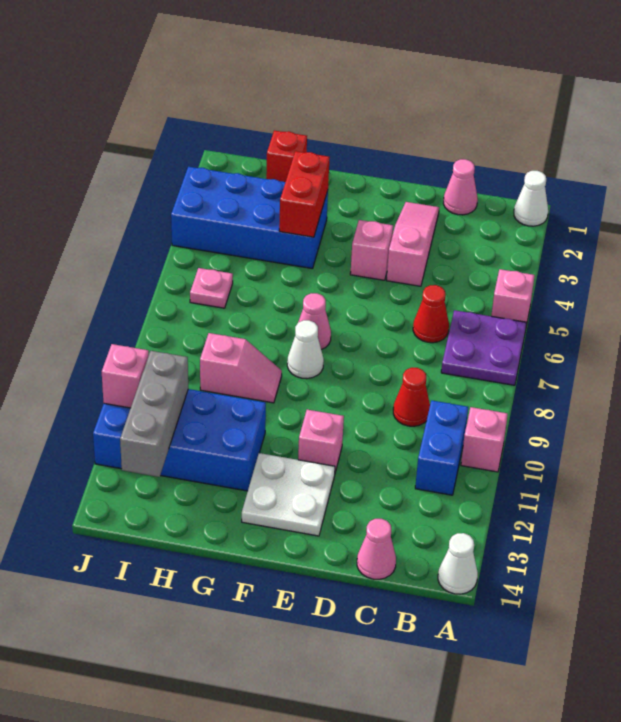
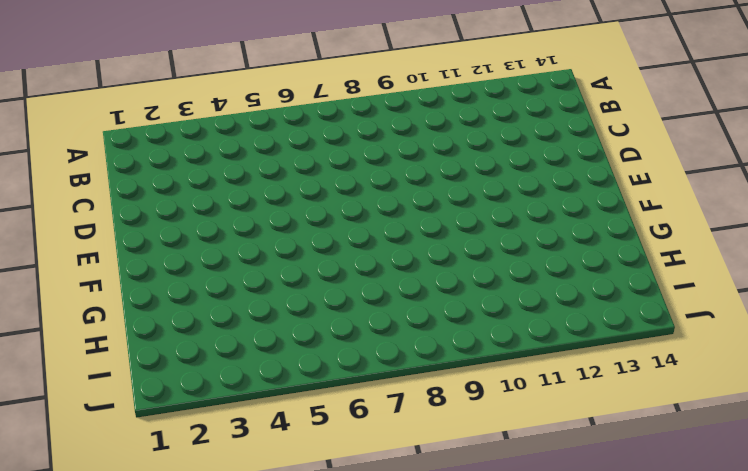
none -> white 1x1 cone [514,171,548,226]
none -> pink 1x1 brick [491,269,535,325]
none -> purple 2x2 plate [441,310,527,385]

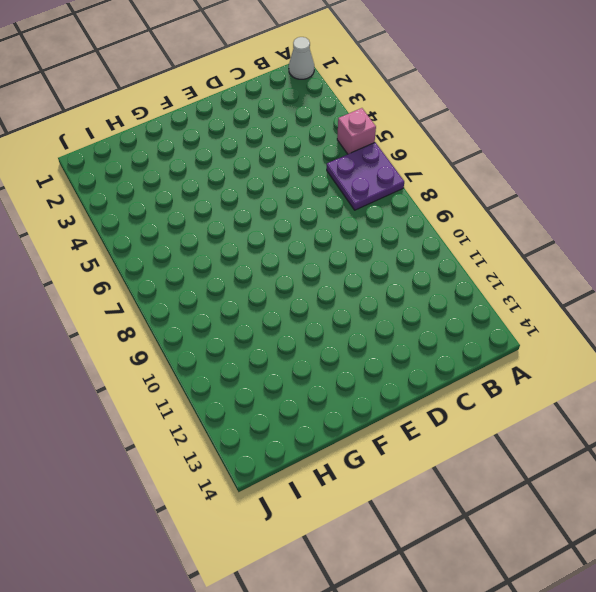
none -> pink 1x1 brick [461,407,508,472]
none -> white 1x1 cone [438,533,478,594]
none -> blue 1x2 brick [415,400,468,495]

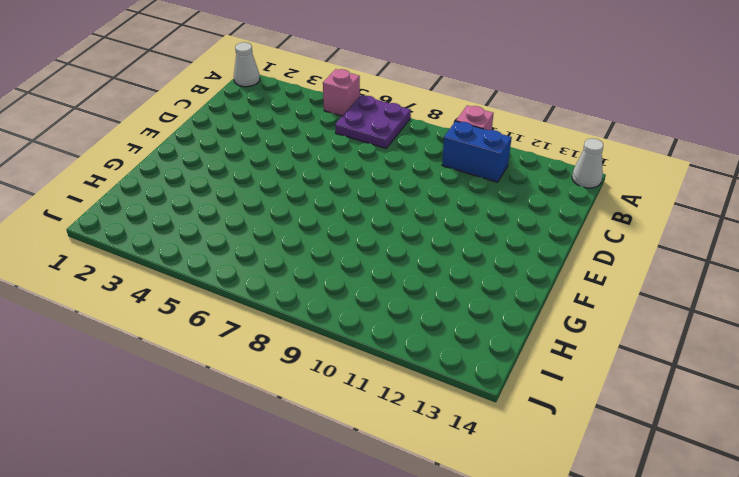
none -> pink 1x1 cone [443,159,478,215]
none -> red 1x1 cone [413,285,449,343]
none -> red 1x1 cone [393,368,430,426]

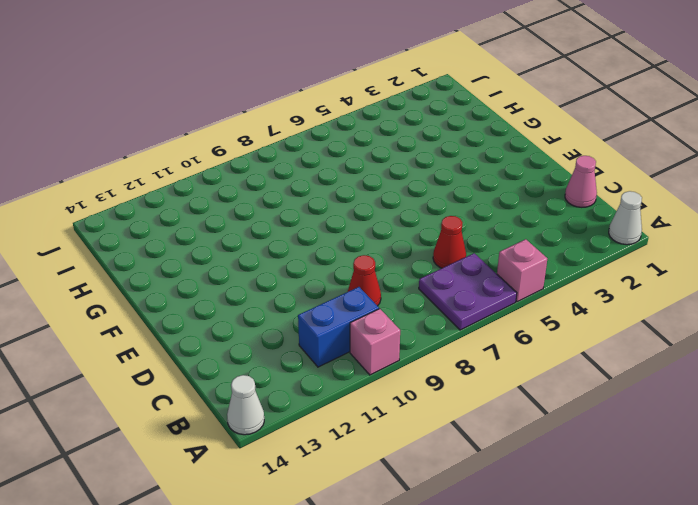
none -> pink 1x1 cone [357,519,396,579]
none -> pink 1x3 slope [387,202,439,286]
none -> pink 1x1 brick [350,220,393,280]

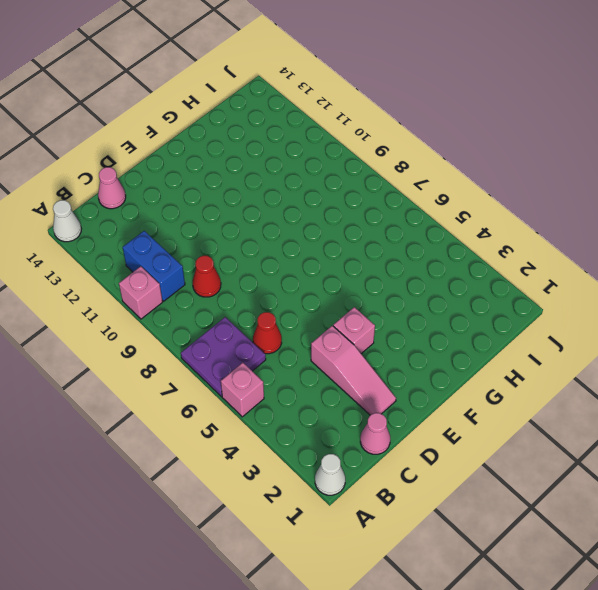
none -> pink 1x1 brick [298,410,344,472]
none -> white 2x2 plate [242,453,335,536]
none -> pink 1x1 cone [298,293,331,350]

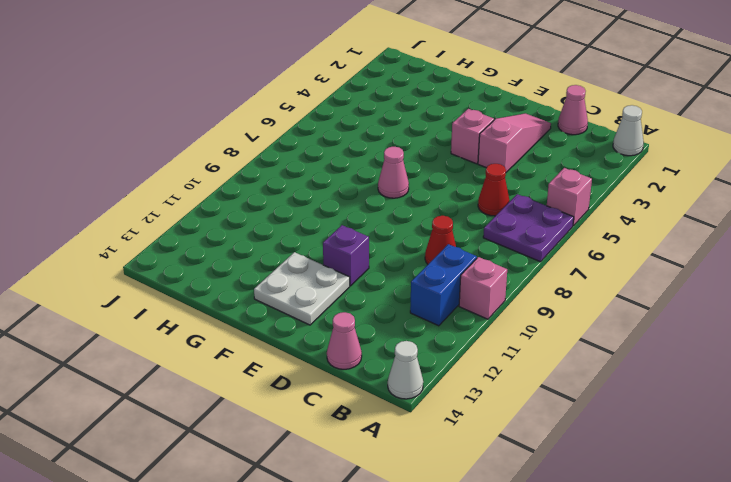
purple 1x1 brick [323,225,369,286] -> pink 1x1 brick [298,410,344,472]
none -> white 1x1 cone [287,320,324,379]
none -> blue 2x4 brick [171,167,328,269]
none -> pink 1x2 slope [200,333,282,403]

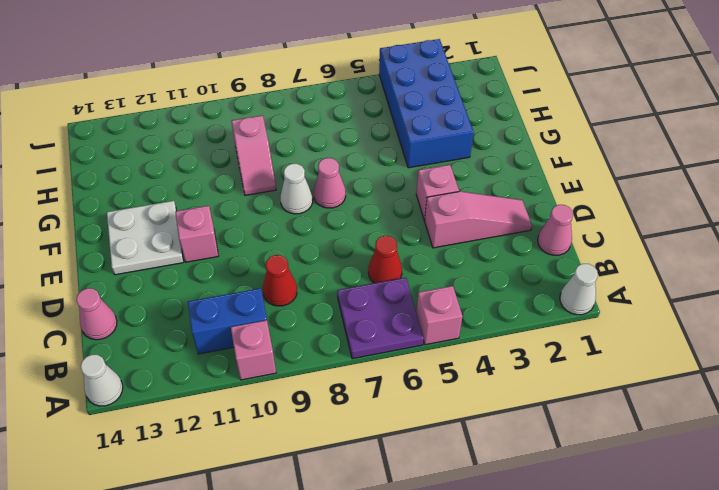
none -> blue 2x4 brick [93,389,266,491]
none -> red 1x1 brick [266,130,307,182]
none -> pink 1x1 plate [190,268,233,308]

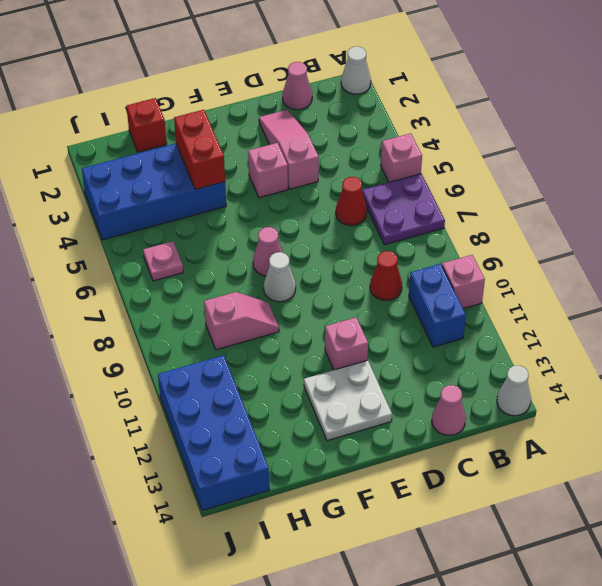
blue 2x4 brick [158,355,269,511] -> blue 2x4 brick turned to [93,389,266,491]
none -> grey 1x3 brick [120,351,188,477]
none -> pink 1x1 brick [102,344,149,408]

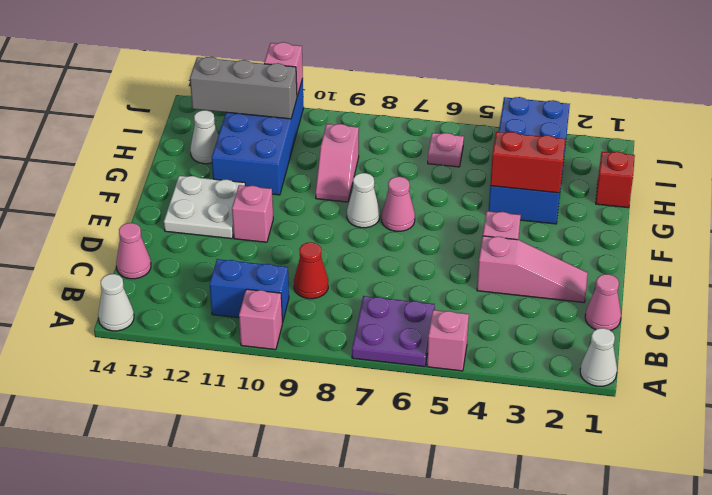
white 1x1 cone [190,110,219,164] -> none
none -> red 1x1 cone [413,285,449,343]

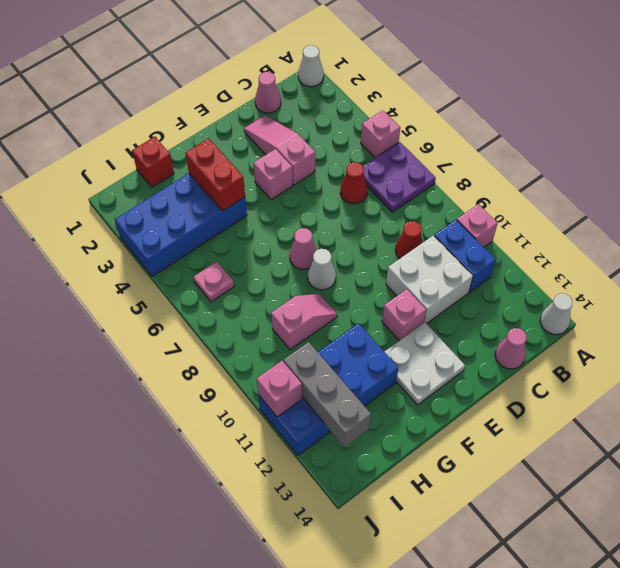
white 2x2 brick [386,235,473,324] -> none

